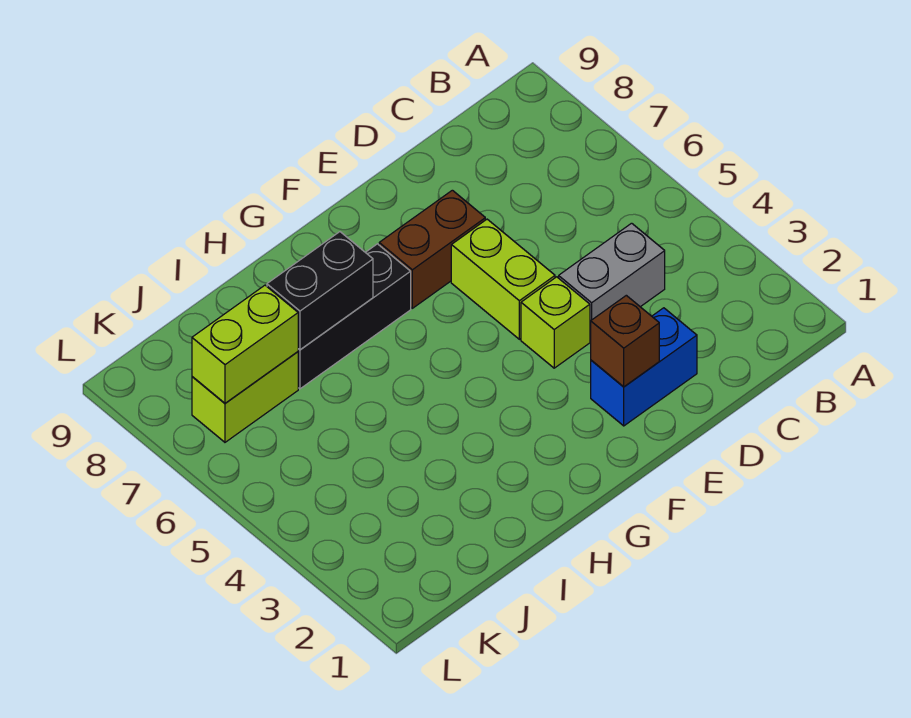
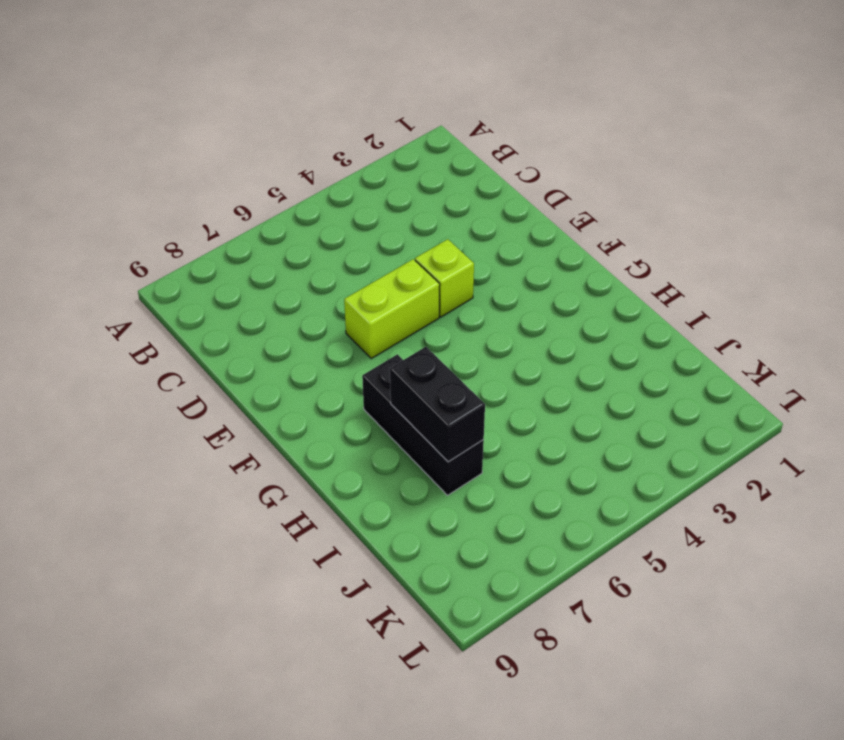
none -> grey 1x2 brick [559,223,665,341]
none -> blue 1x2 brick [591,308,697,426]

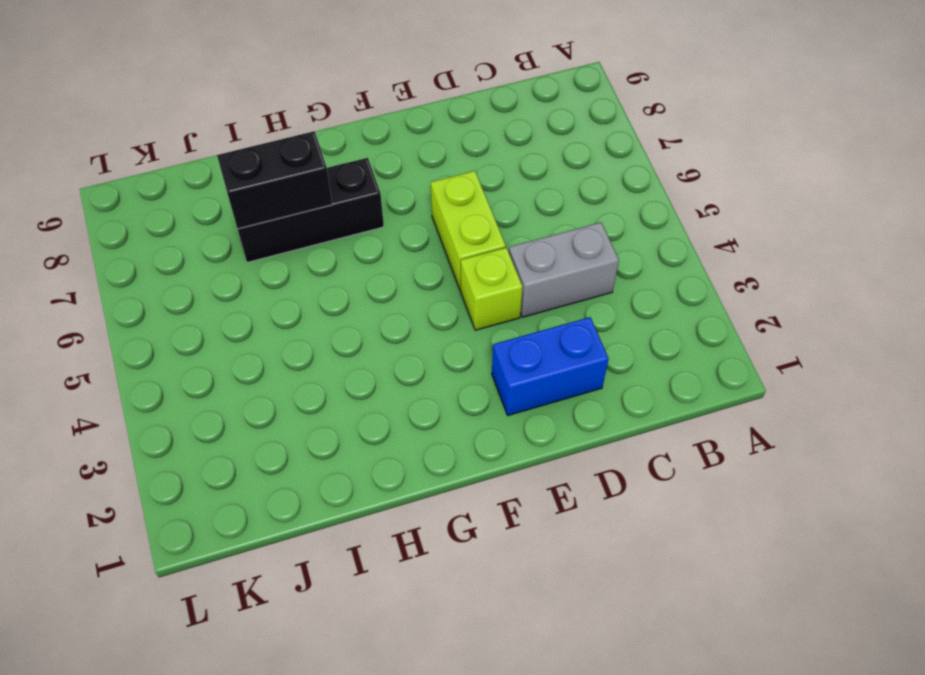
none -> brown 1x2 brick [379,190,485,308]
none -> lime 1x2 brick [192,352,298,442]

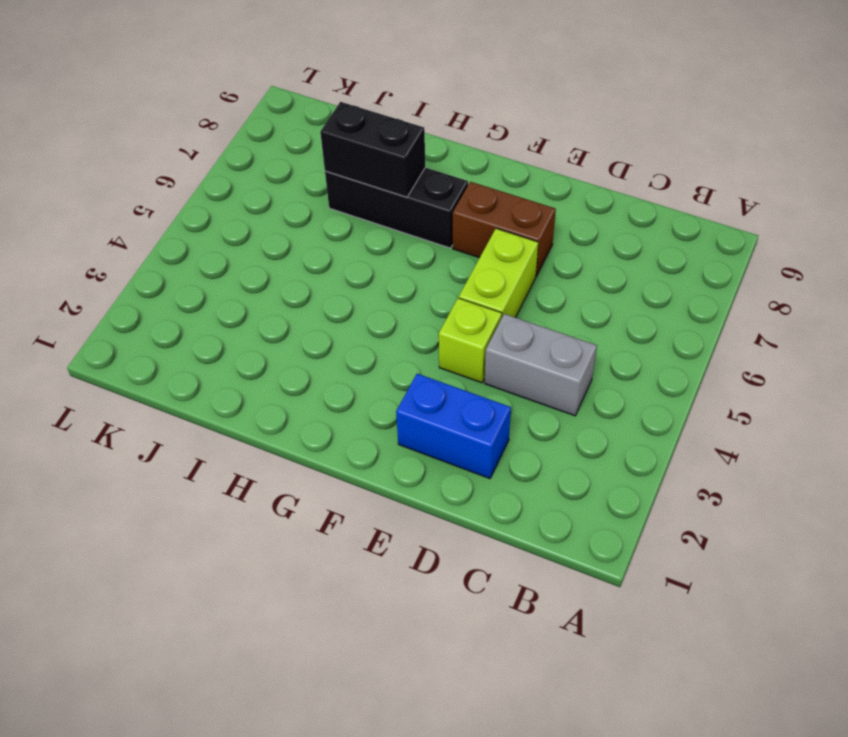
none -> lime 1x2 brick [192,352,298,442]
none -> brown 1x1 brick [591,295,659,387]

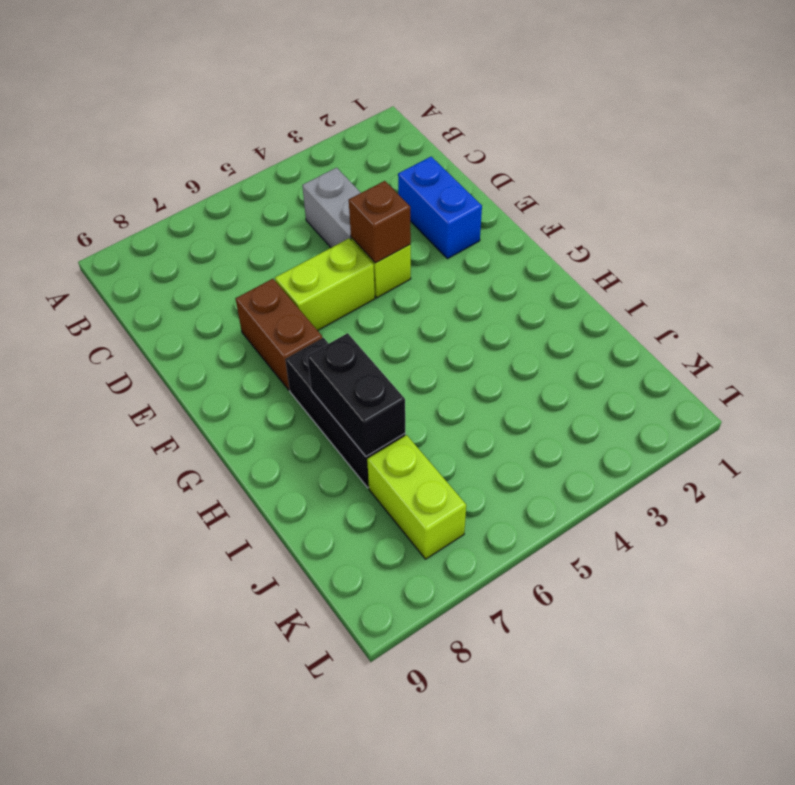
brown 1x1 brick [349,181,411,263] -> brown 1x1 brick moved to [591,295,659,387]
none -> lime 1x2 brick [192,285,298,403]

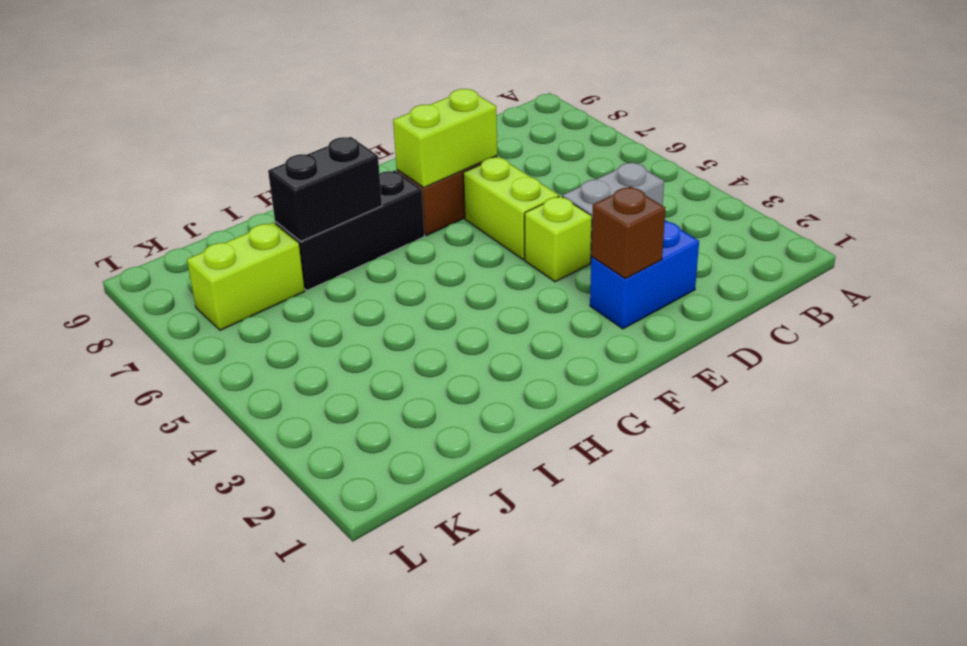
lime 1x2 brick [393,89,497,187] -> lime 1x2 brick moved to [192,285,298,403]

